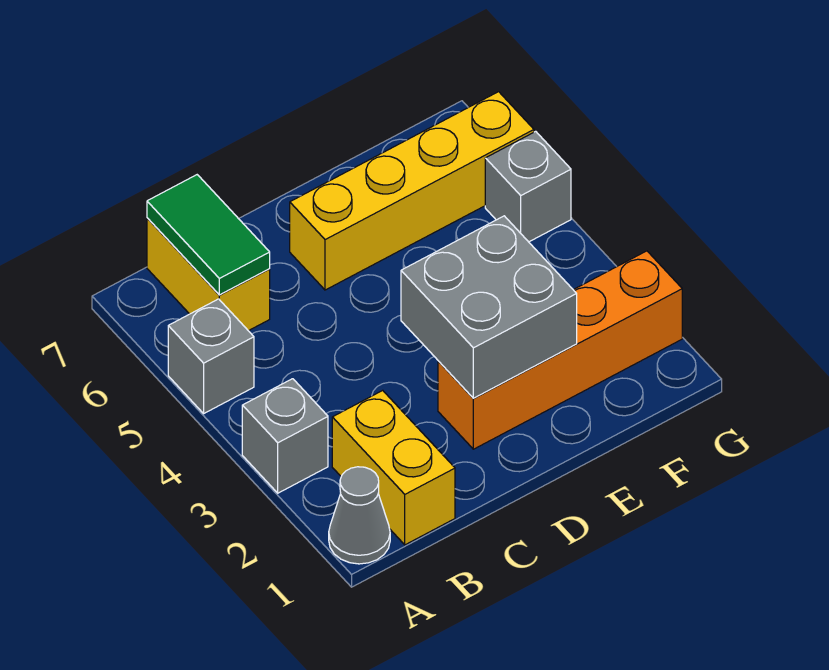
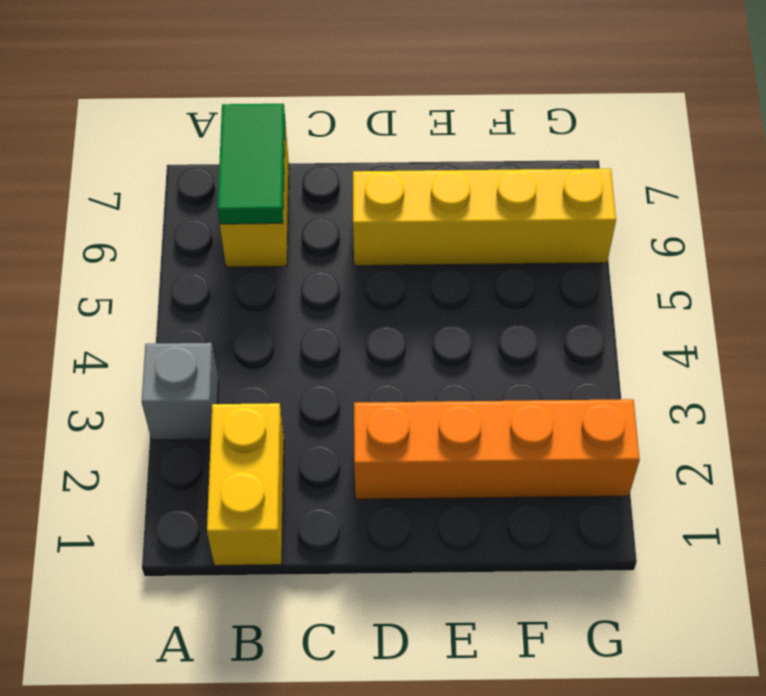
none -> grey 1x1 cone [329,467,390,564]
none -> grey 1x1 brick [168,299,254,413]

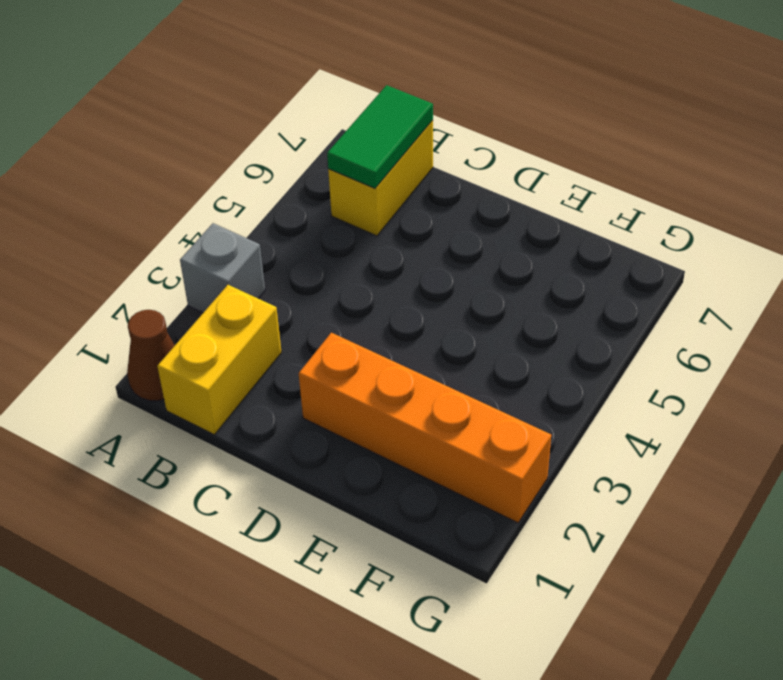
brown 1x1 cone [127,310,175,401] -> grey 1x1 cone [329,467,390,564]
none -> grey 1x1 brick [168,299,254,413]
none -> yellow 1x4 brick [290,92,534,290]

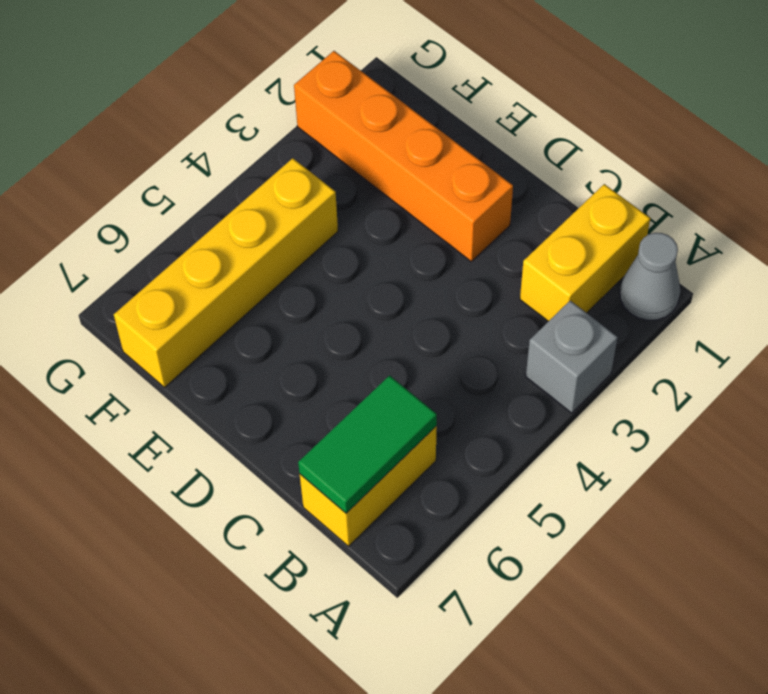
yellow 1x4 brick [114,158,338,387] -> yellow 1x4 brick turned to [290,92,534,290]
none -> grey 1x1 brick [168,299,254,413]
none -> grey 1x1 brick [485,131,571,242]

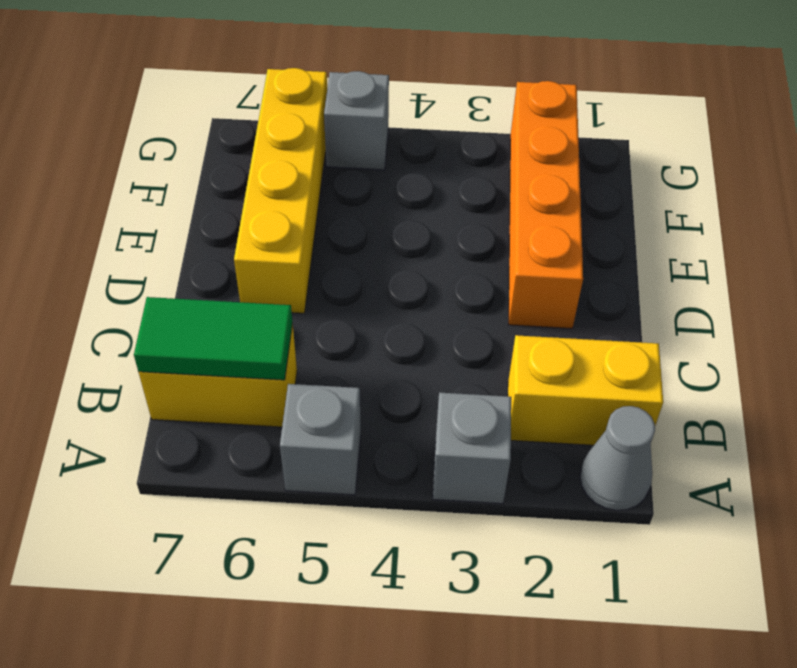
none -> grey 2x2 brick [401,216,577,398]

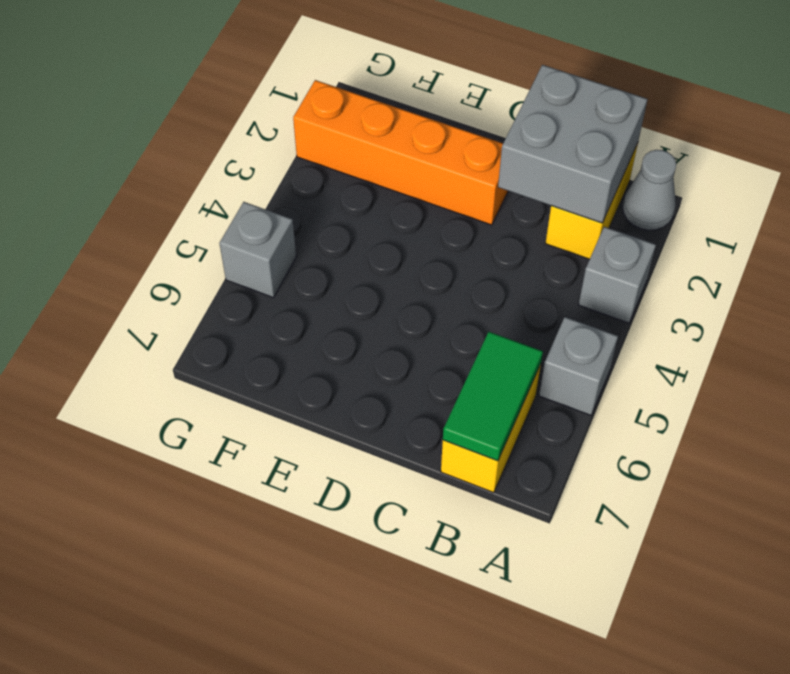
grey 2x2 brick [498,65,647,223] -> grey 2x2 brick moved to [401,216,577,398]
none -> yellow 1x4 brick [290,92,534,290]

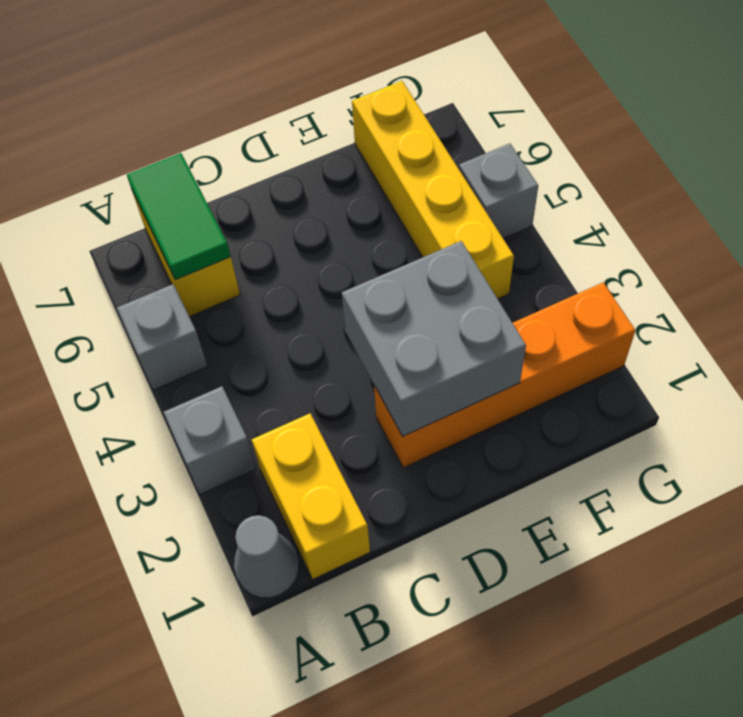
yellow 1x4 brick [352,81,514,299] -> yellow 1x4 brick turned to [290,92,534,290]

